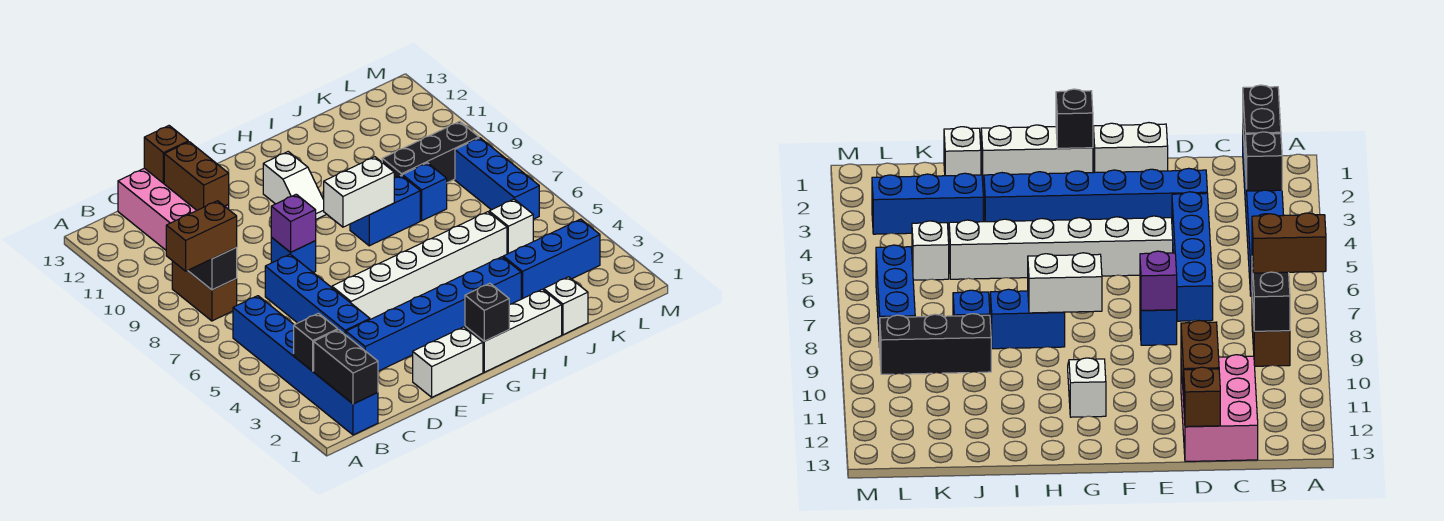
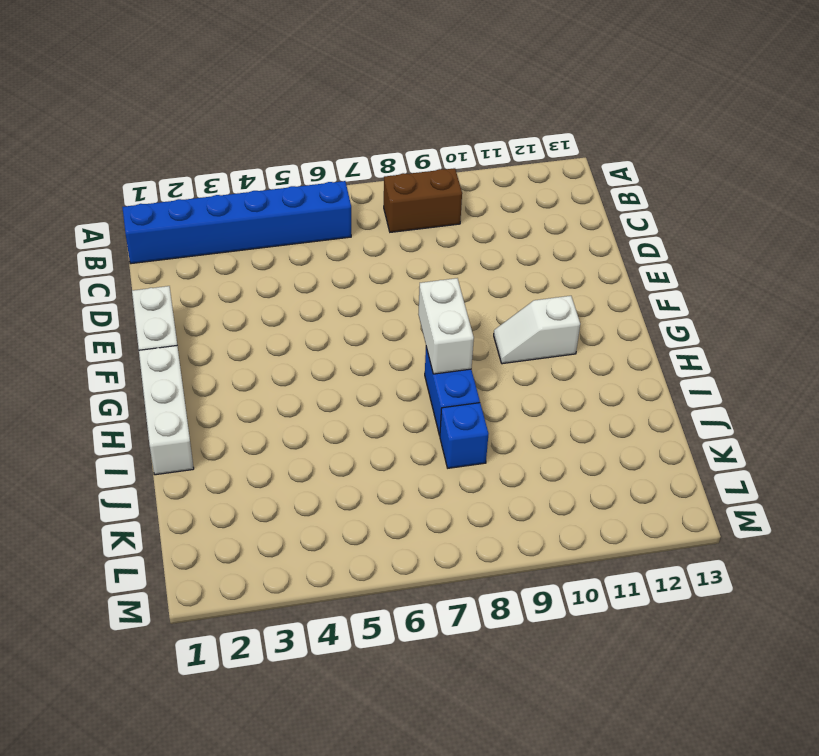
none -> pink 2x3 brick [118,168,229,250]
none -> blue 1x6 brick [346,257,521,371]
none -> blue 1x4 brick [265,254,370,335]

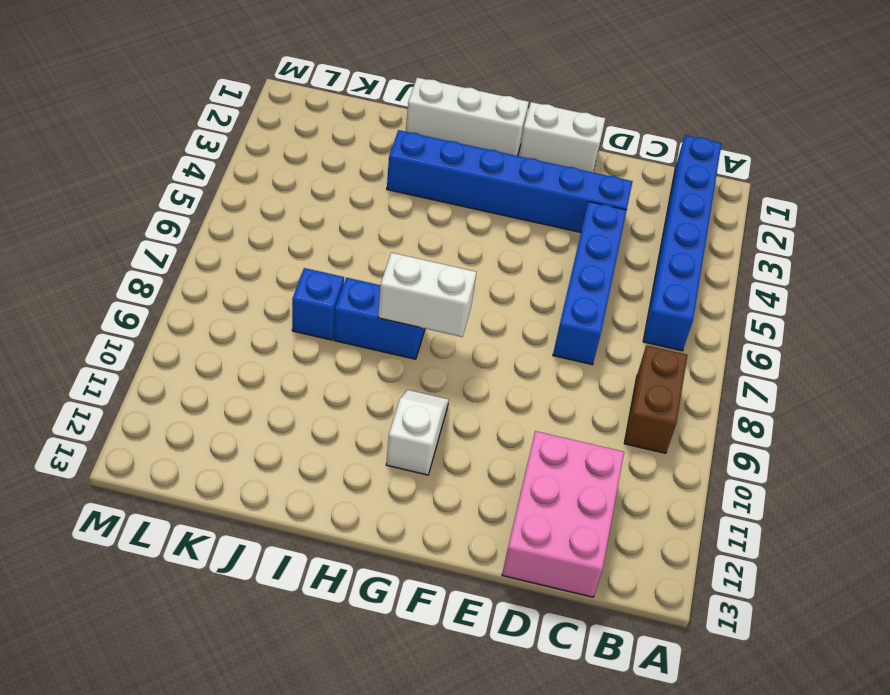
none -> white 1x6 brick [332,212,507,320]
none -> blue 1x1 brick [271,238,316,273]
none -> white 1x1 brick [544,277,588,335]

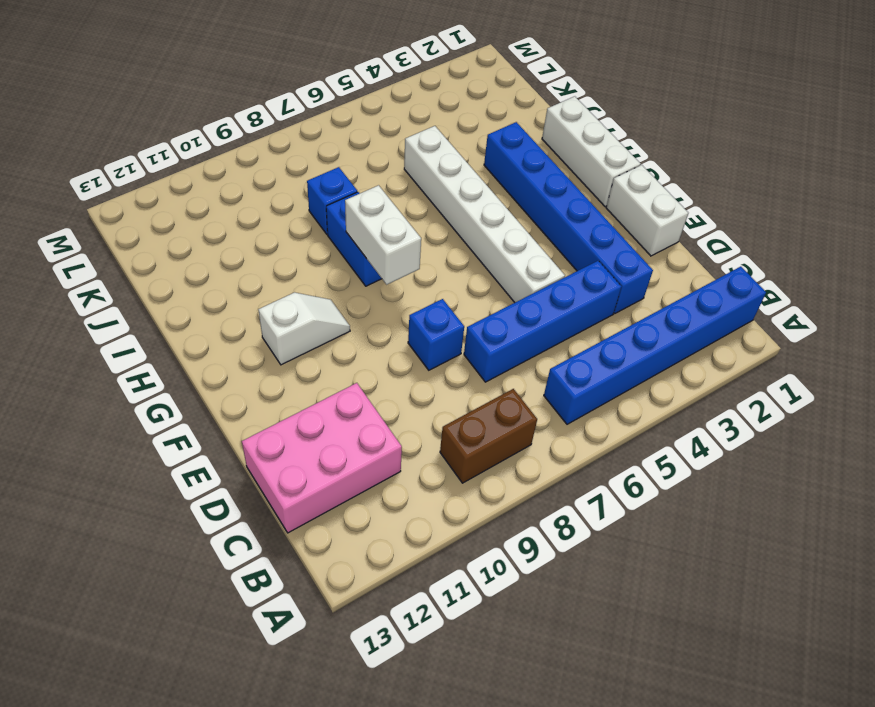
none -> white 1x1 brick [544,277,588,335]
none -> blue 1x3 brick [503,219,600,299]
none -> black 1x3 brick [382,121,479,183]

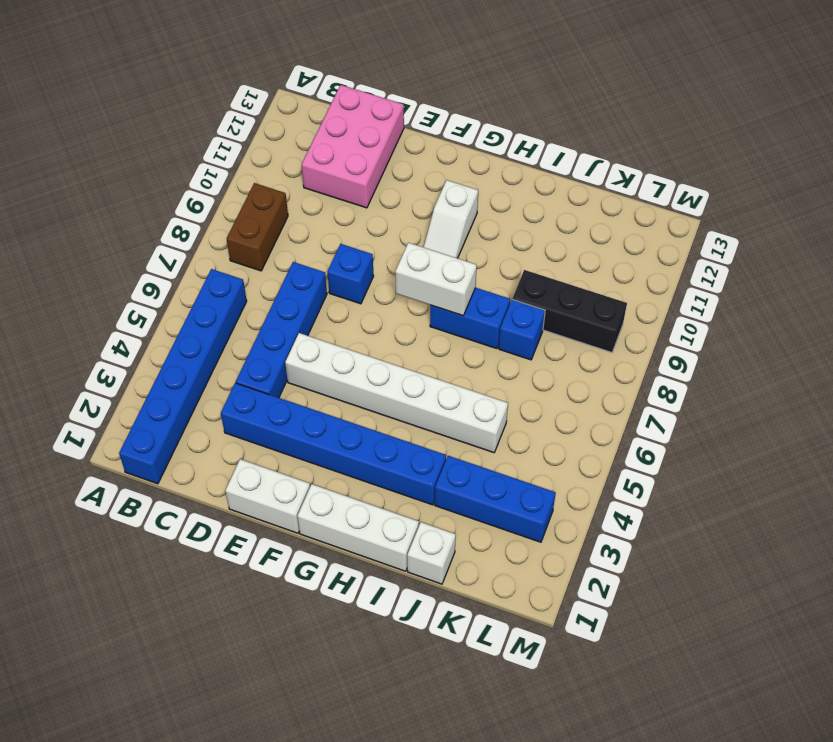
none -> white 1x1 brick [489,199,533,254]
none -> blue 1x3 brick [455,138,539,219]
none -> black 1x2 brick [314,330,378,404]

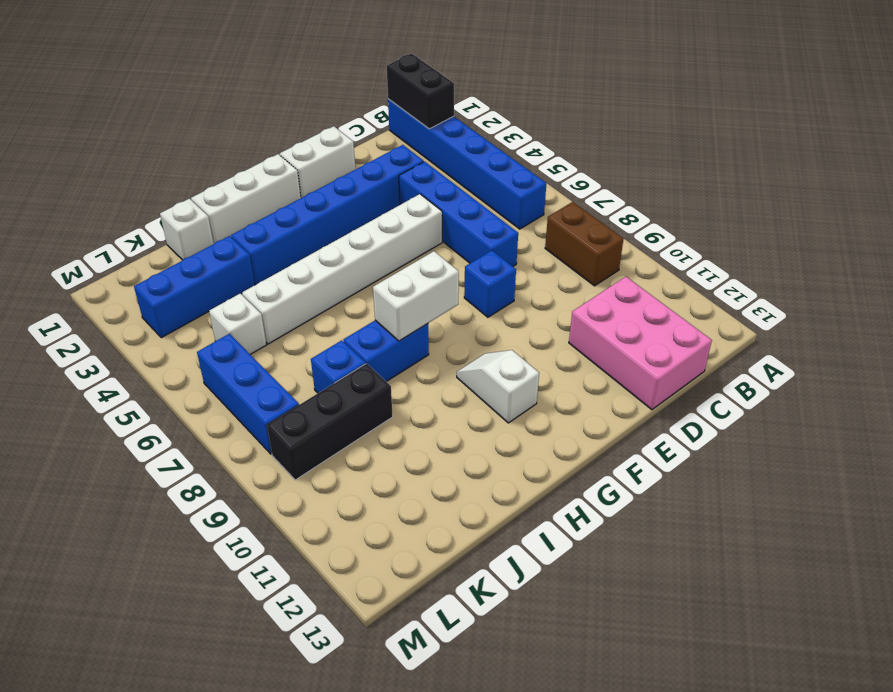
none -> black 1x1 brick [294,313,338,371]
none -> black 1x2 brick [188,247,237,290]
none -> brown 1x2 brick [164,142,229,210]

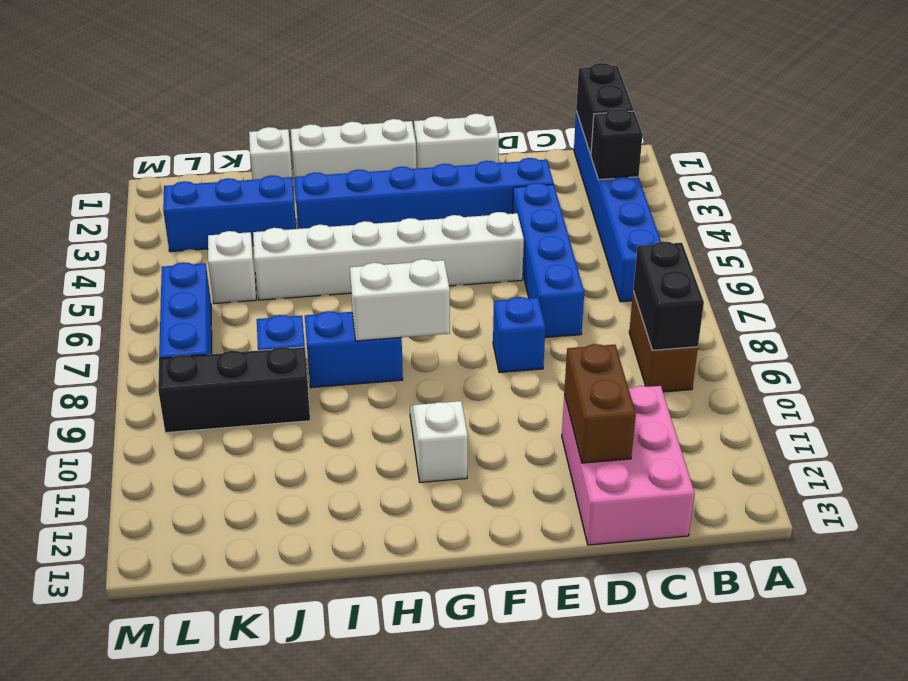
none -> brown 1x1 brick [144,126,188,183]
none -> purple 1x1 brick [271,194,316,252]
none -> black 1x1 brick [465,283,509,341]

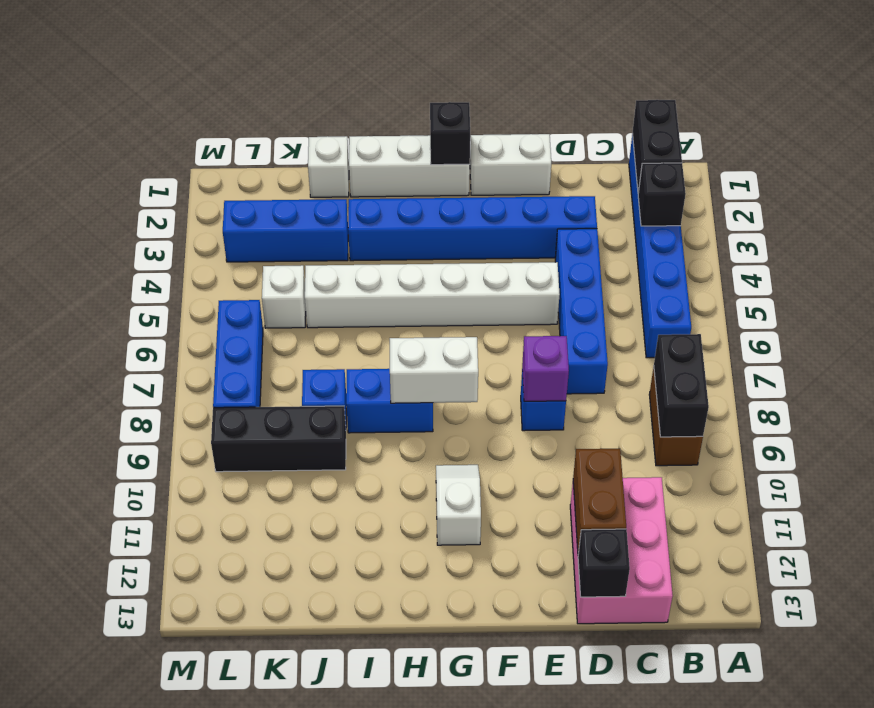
black 1x1 brick [578,529,630,597] -> brown 1x1 brick [144,126,188,183]
none -> brown 1x2 brick [166,201,237,271]

